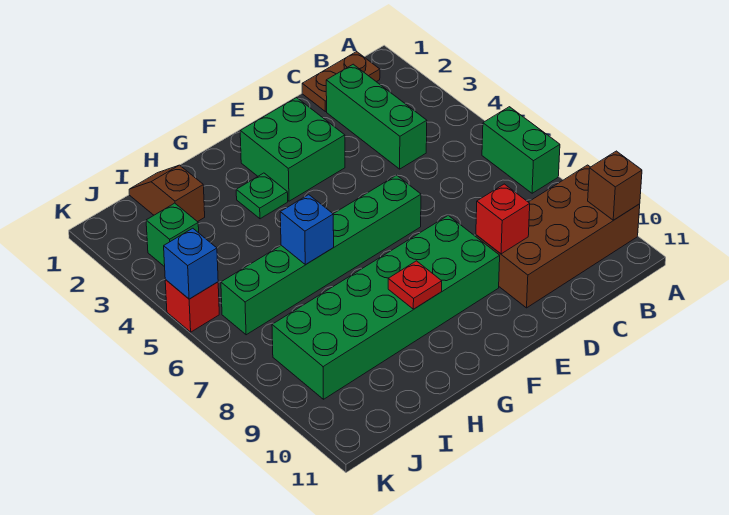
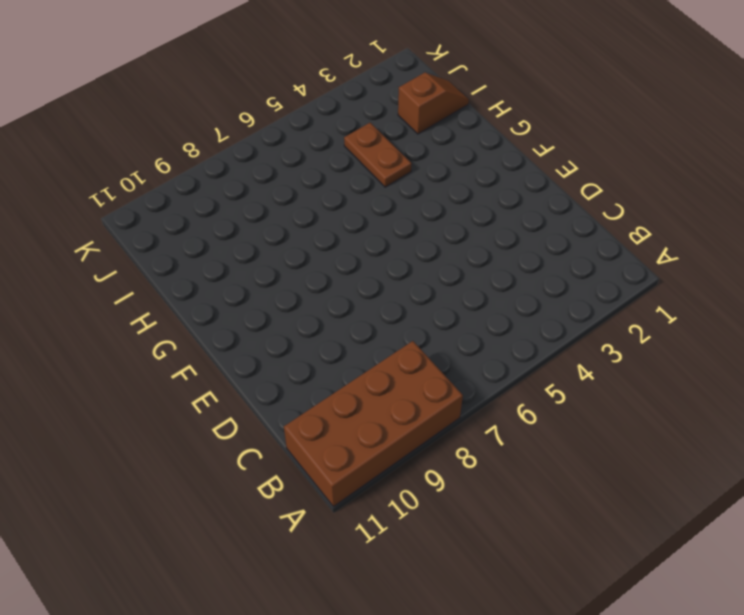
brown 2x4 brick [284,341,463,507] -> brown 2x4 brick turned to [476,165,640,308]
brown 1x2 plate [344,123,412,187] -> brown 1x2 plate moved to [302,52,380,112]
none -> green 1x2 brick [482,107,560,193]
none -> green 1x3 brick [326,64,427,169]
none -> green 2x2 brick [240,98,345,201]

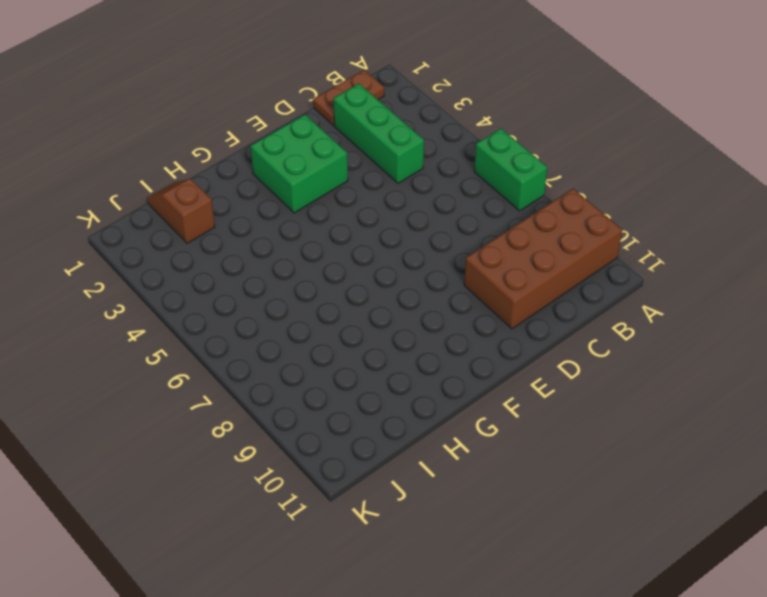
none -> green 1x6 brick [221,175,421,335]
none -> green 2x6 brick [272,215,500,399]
none -> green 1x1 plate [236,173,288,219]

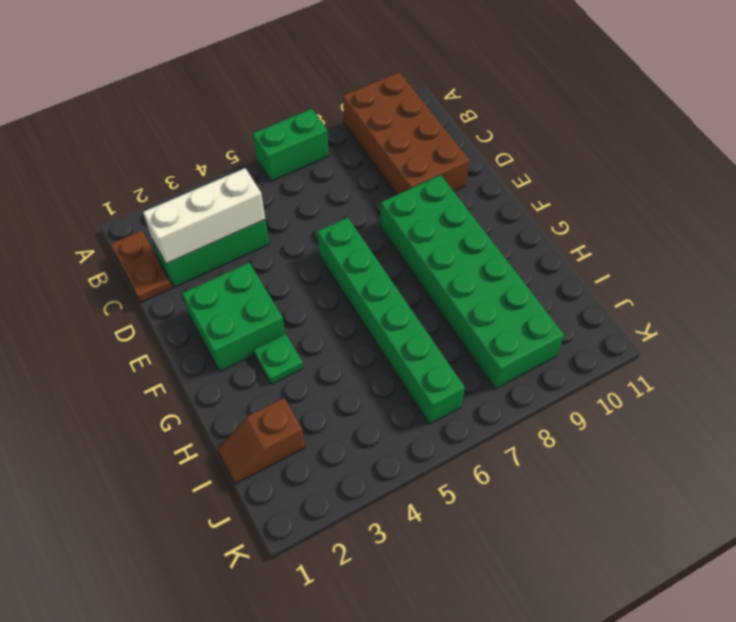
white 1x3 brick [143,168,265,264] -> none
none -> green 1x1 brick [146,203,199,267]
none -> red 1x1 brick [165,280,219,332]
none -> brown 1x1 brick [588,151,642,220]

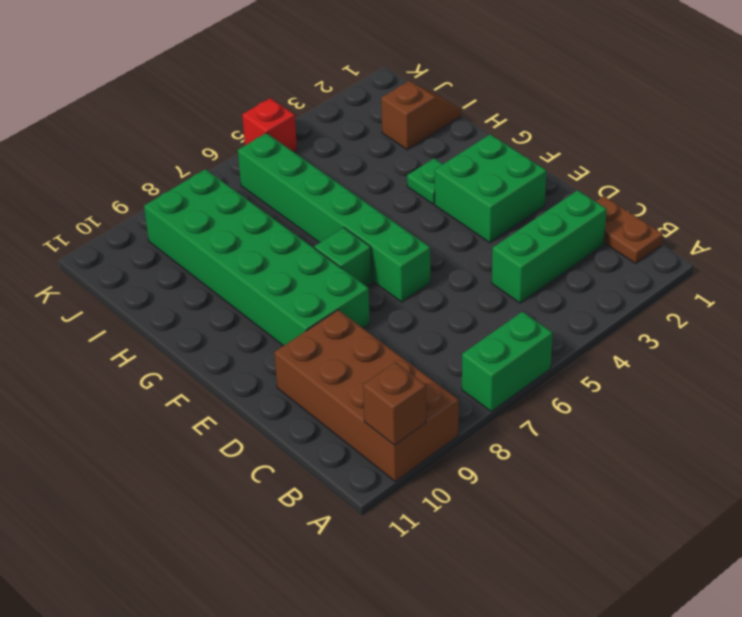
green 1x1 brick [314,228,372,286] -> green 1x1 brick moved to [146,203,199,267]
none -> red 1x1 brick [476,184,530,254]
none -> red 1x1 plate [388,261,442,309]
none -> blue 1x1 brick [280,195,334,265]

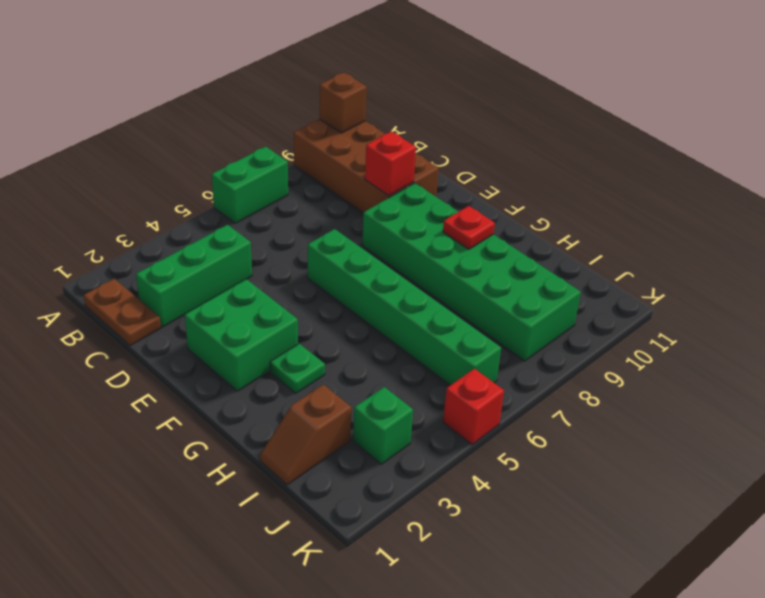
none -> blue 1x1 brick [280,195,334,265]
none -> blue 1x1 brick [164,228,218,299]

